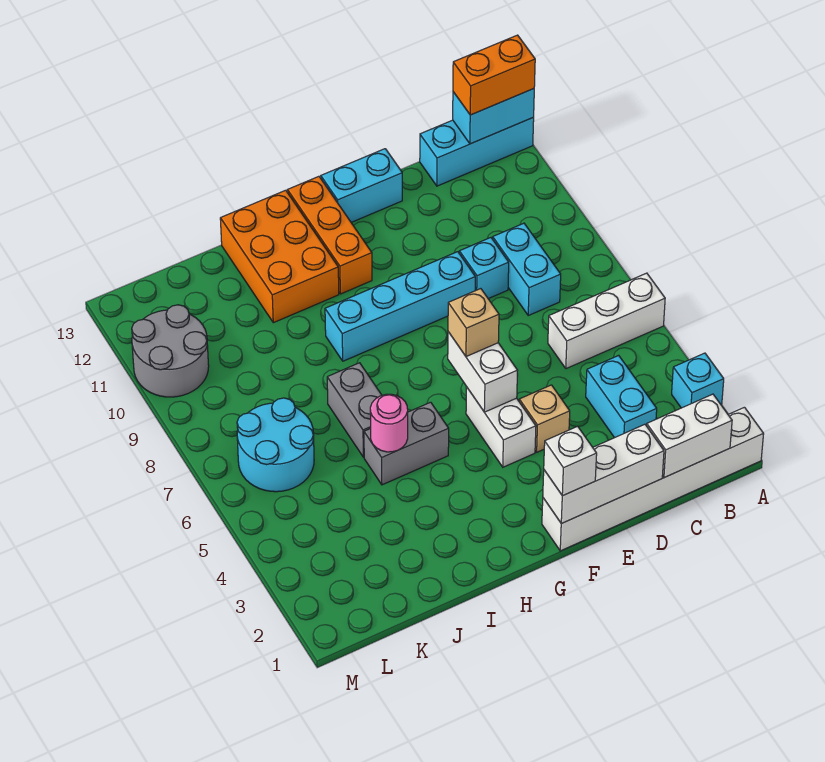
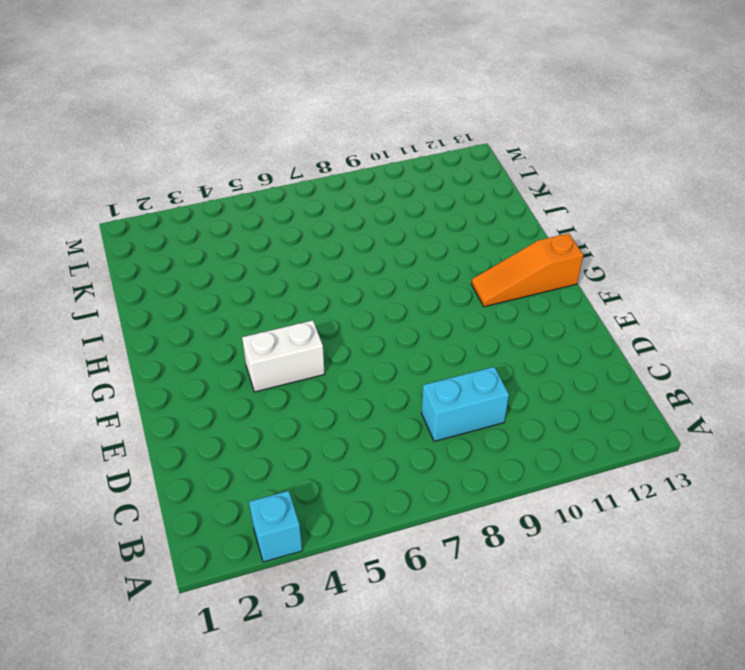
orange 1x3 slope [471,233,583,307] -> orange 1x3 brick [287,176,372,294]
none -> white 1x6 brick [542,407,764,551]
none -> white 1x3 brick [548,273,665,369]
none -> cyan 1x3 brick [420,118,534,186]

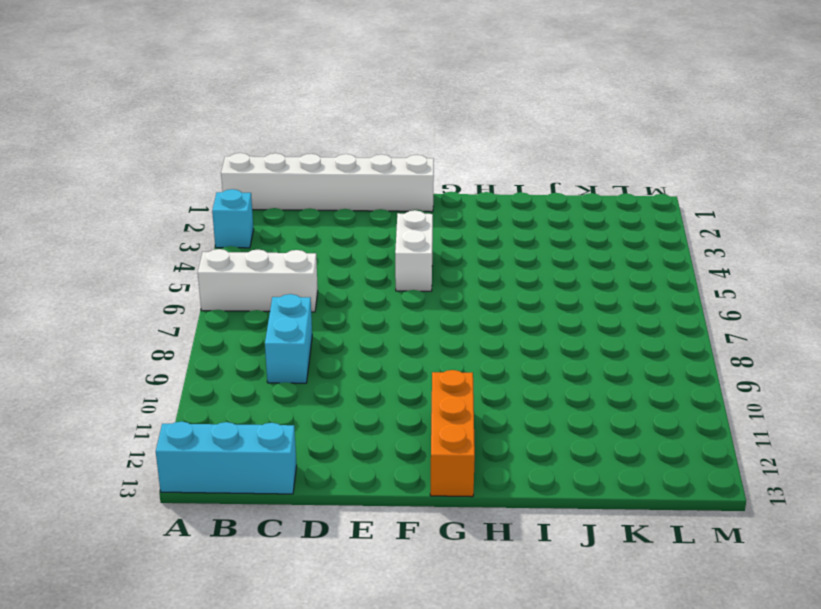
none -> cyan 1x2 brick [586,355,657,438]
none -> cyan 1x1 brick [459,238,509,299]
none -> tan 1x1 brick [519,385,570,452]

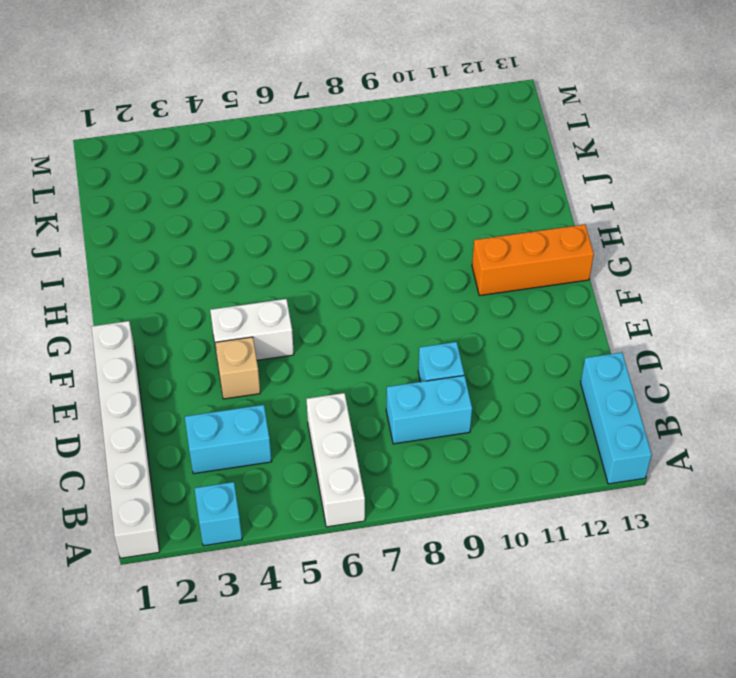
none -> cyan 1x4 brick [325,252,475,361]
none -> cyan 1x2 brick [321,149,402,222]
none -> grey 1x2 brick [364,402,449,485]

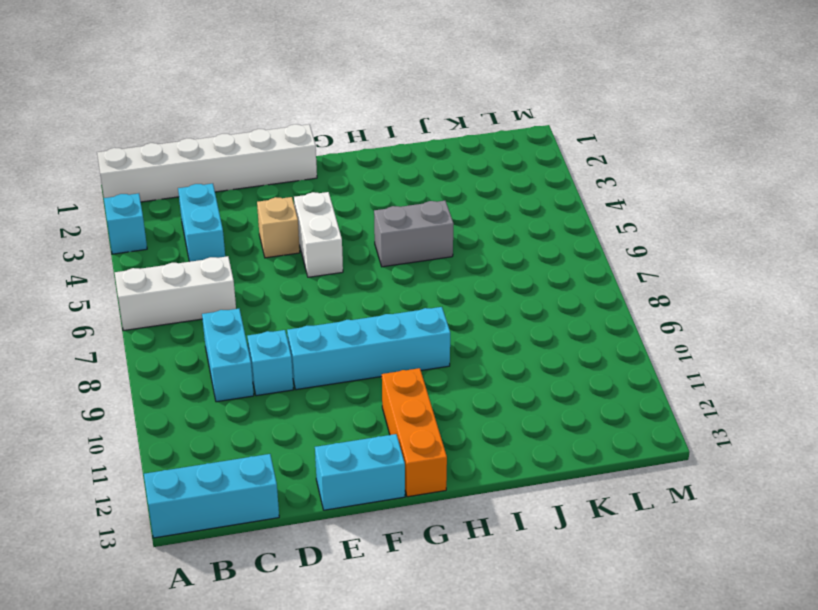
none -> orange 2x3 brick [220,190,339,323]
none -> grey 1x2 brick [327,363,382,457]
none -> cyan 2x2 round brick [237,398,314,492]

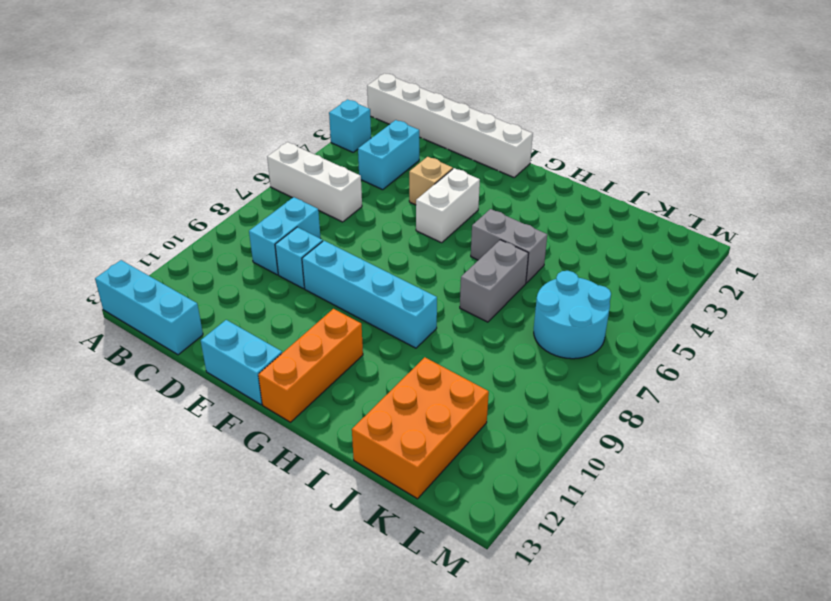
orange 2x3 brick [352,357,489,499] -> orange 2x3 brick moved to [220,190,339,323]
none -> grey 2x2 round brick [132,305,209,397]
none -> cyan 1x2 brick [453,89,534,144]
none -> white 1x2 brick [647,394,732,478]

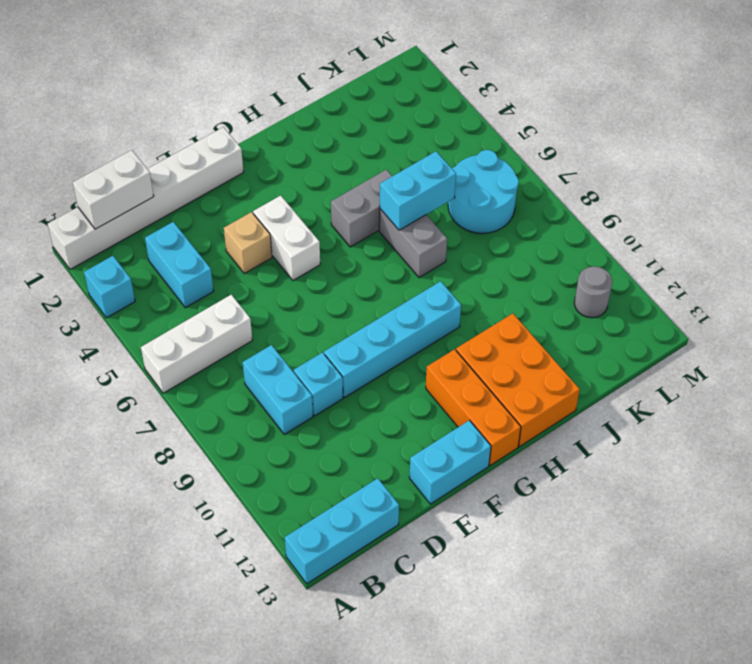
cyan 1x2 brick [380,151,456,230] -> cyan 1x2 brick moved to [453,89,534,144]
grey 1x1 round brick [574,266,612,318] -> grey 2x2 round brick [132,305,209,397]
none -> white 1x3 brick [543,424,664,524]
none -> white 1x2 brick [448,332,518,412]
none -> pink 1x1 round brick [370,394,408,452]

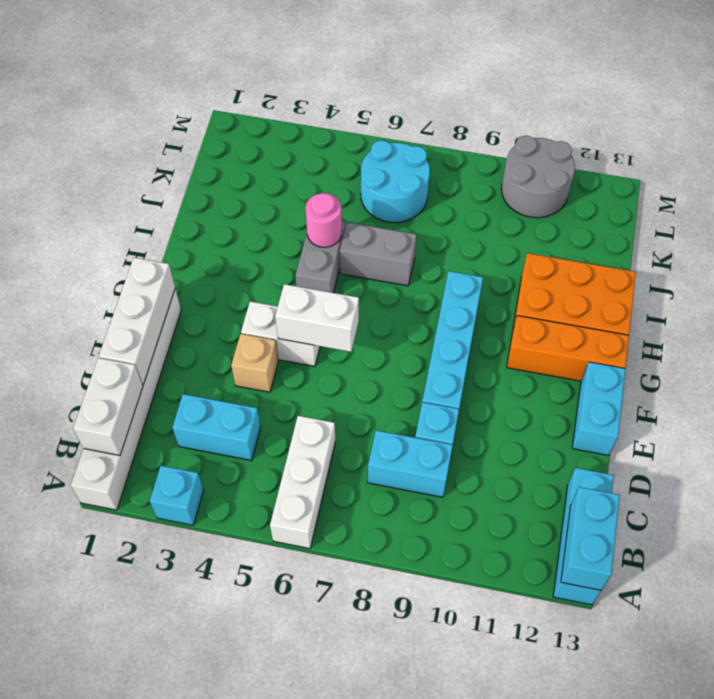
none -> orange 1x2 brick [453,35,535,115]
none -> white 1x1 brick [544,426,597,496]
none -> tan 1x1 brick [448,289,499,357]

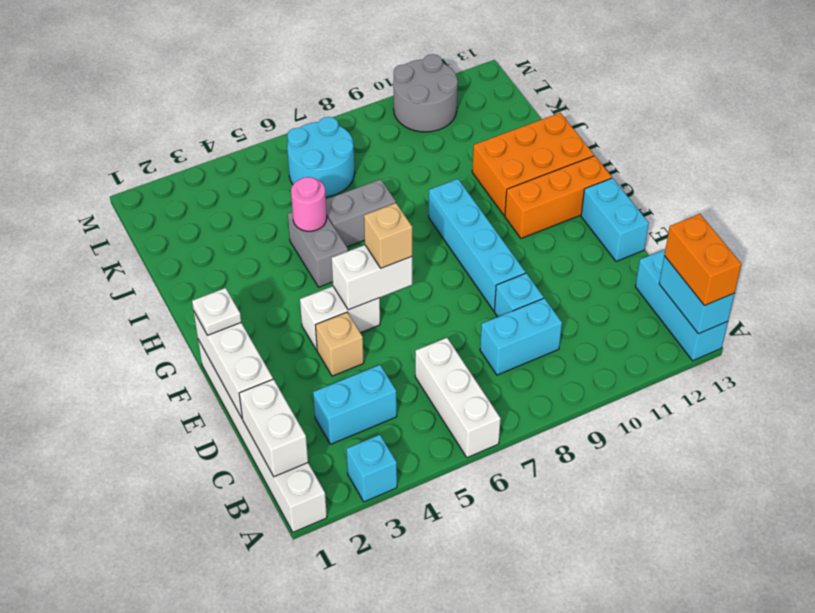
white 1x1 plate [192,288,241,335] -> white 1x1 brick [544,426,597,496]

